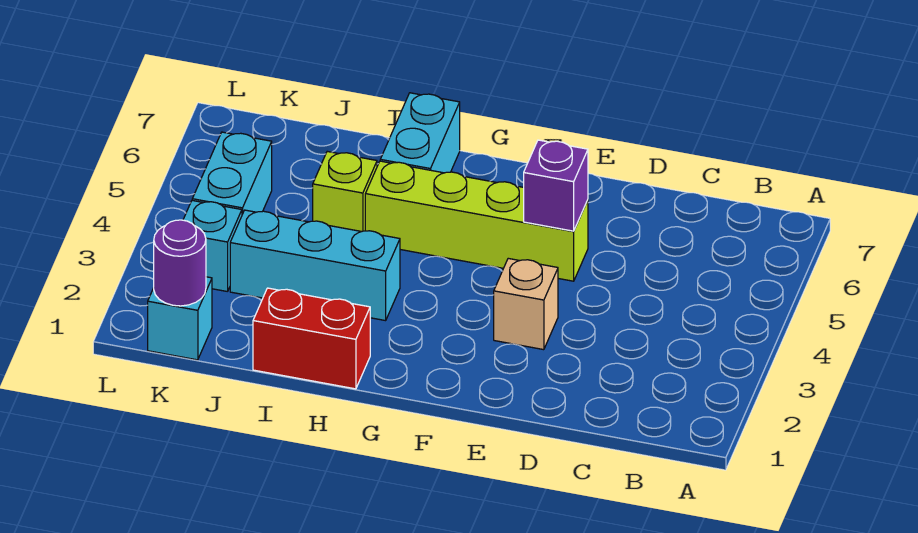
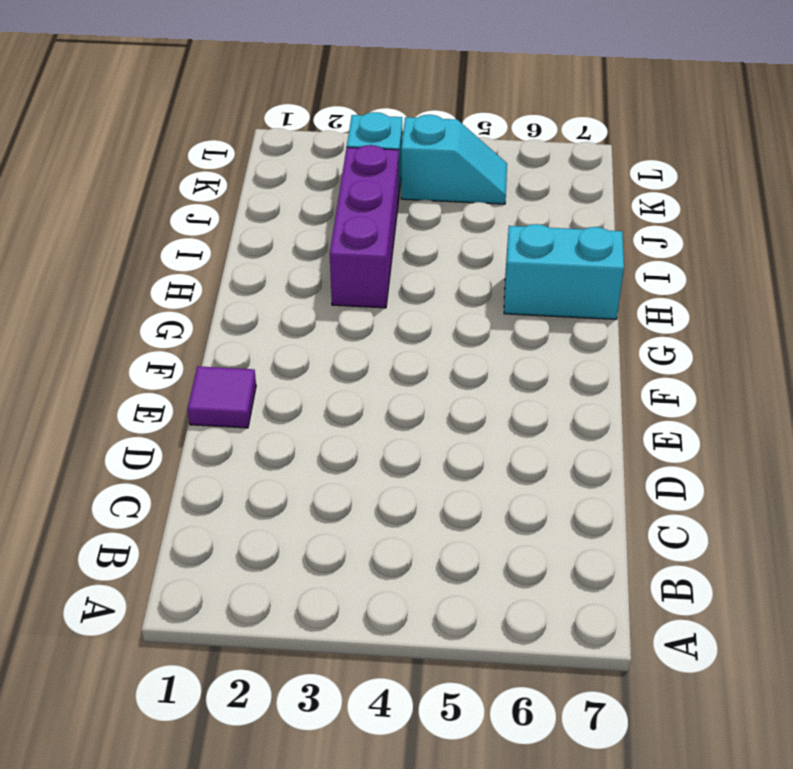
purple 1x1 tile [188,366,256,428] -> none
purple 1x3 brick [330,145,399,308] -> cyan 1x3 brick [230,210,400,321]
cyan 1x2 slope [401,115,507,204] -> cyan 1x2 brick [192,132,272,214]
none -> tan 1x1 brick [494,258,558,350]
none -> lime 1x4 brick [365,161,588,281]

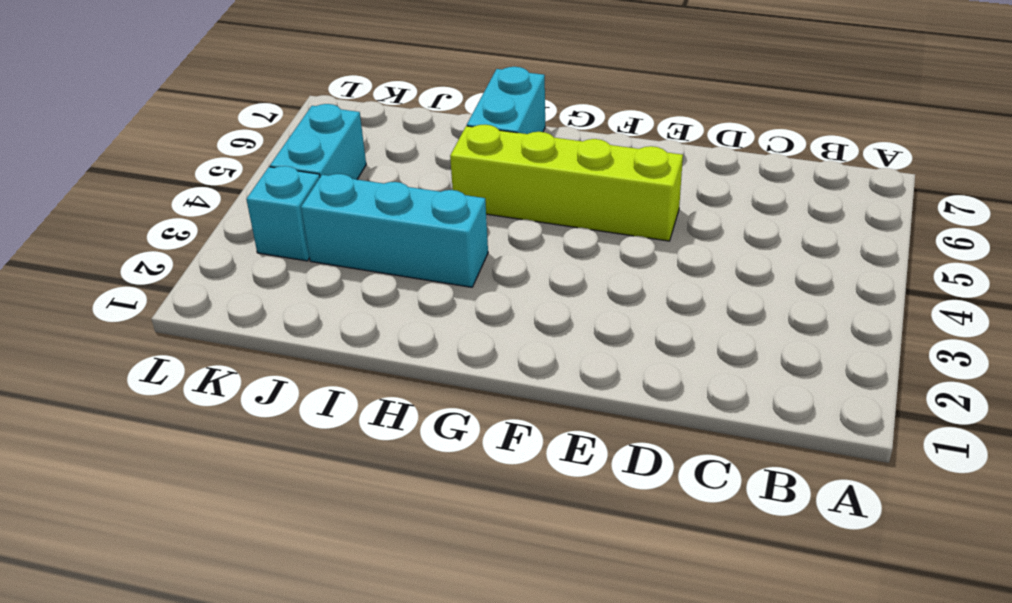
none -> tan 1x1 brick [494,258,558,350]
none -> red 1x2 brick [253,288,370,389]

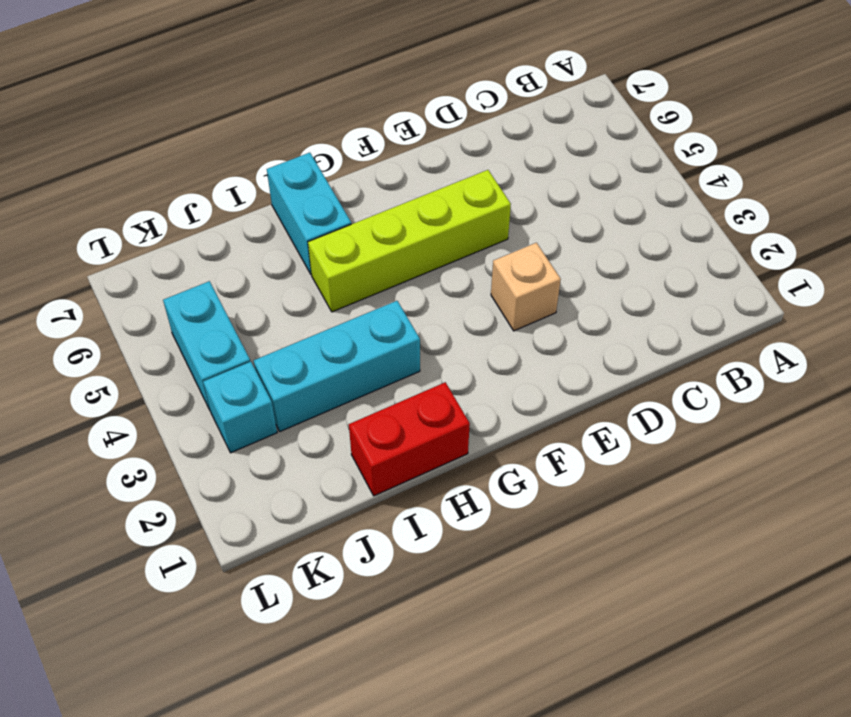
none -> lime 1x1 brick [313,151,377,232]
none -> cyan 1x1 brick [148,277,212,360]

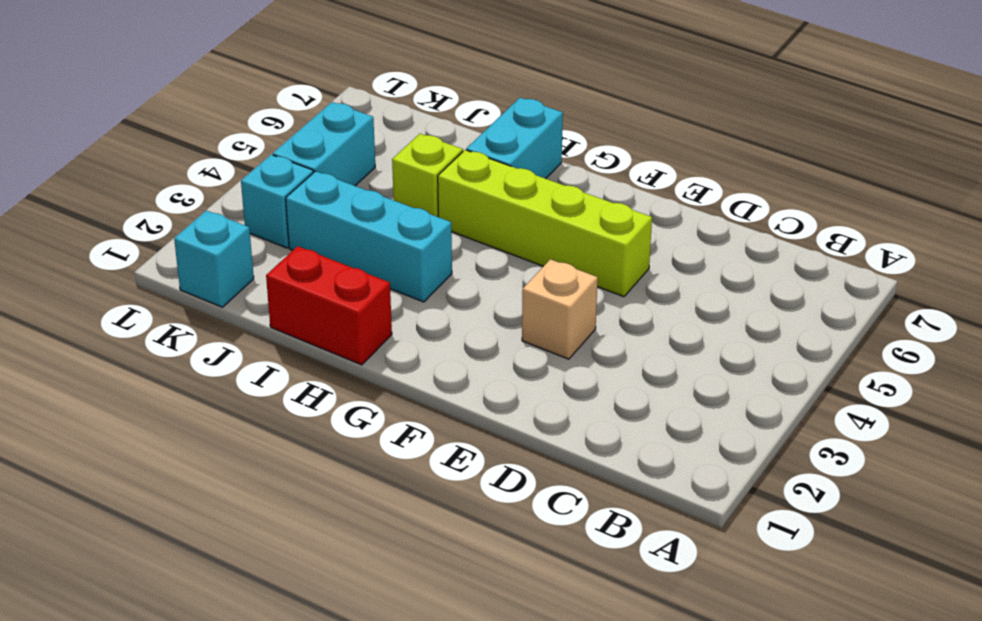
none -> purple 1x1 brick [524,140,588,231]
none -> purple 1x1 round brick [154,220,206,306]

